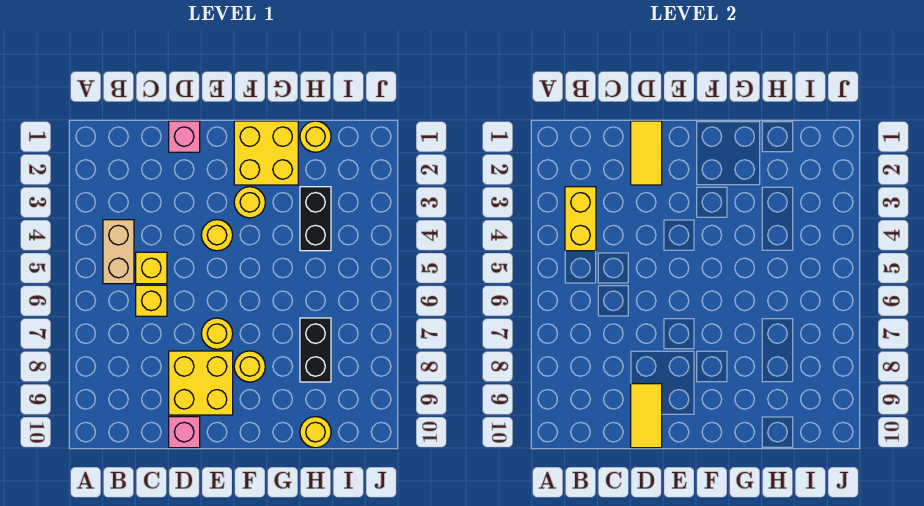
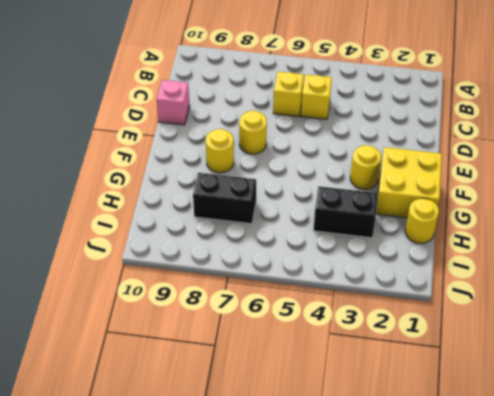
none -> tan 1x2 brick [103,220,134,284]
none -> pink 1x1 brick [169,121,200,152]
none -> yellow 2x2 brick [169,351,233,415]

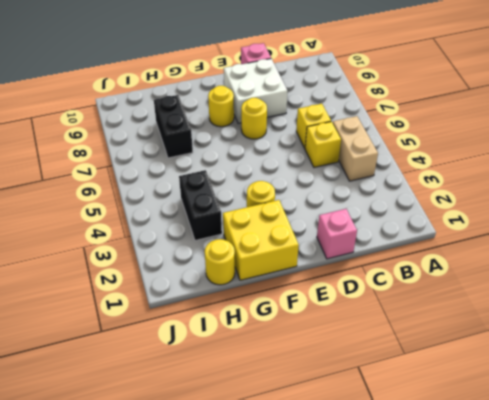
white 2x2 brick [224,59,287,124] -> yellow 2x2 brick [169,351,233,415]
none -> yellow 1x1 round brick [201,220,233,251]
none -> yellow 1x1 round brick [300,417,331,448]
none -> yellow 1x2 brick [565,187,596,251]

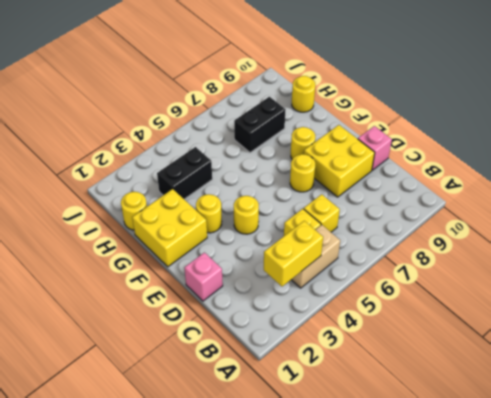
none -> yellow 1x2 tile [631,121,662,185]
none -> yellow 1x2 tile [631,384,662,448]

